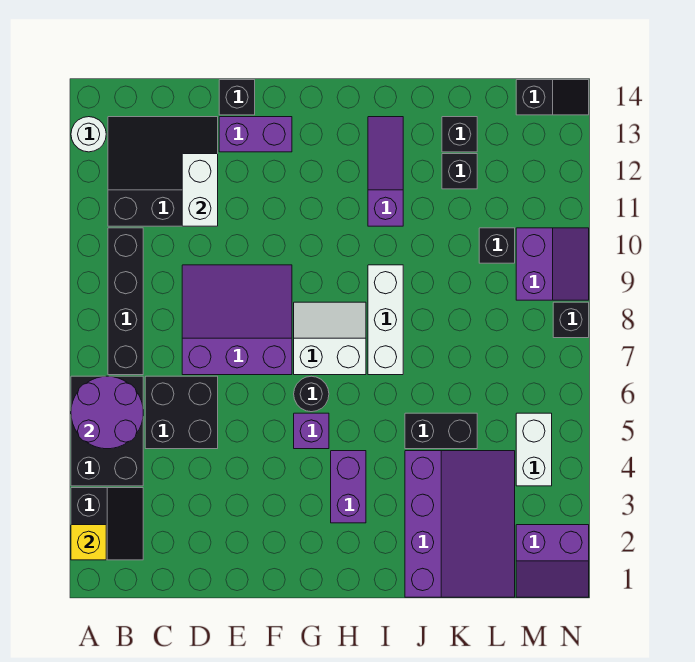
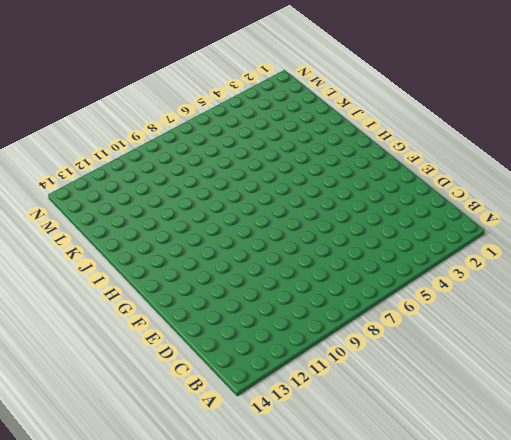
none -> black 2x2 slope [71,488,143,560]
none -> black 2x3 brick [71,376,143,486]
none -> white 1x1 round brick [71,117,106,152]

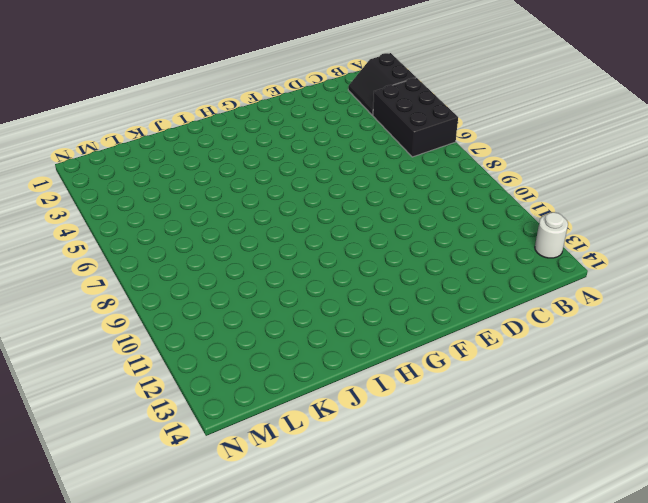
none -> black 1x4 brick [108,228,143,375]
none -> black 3x3 slope [108,117,218,226]
none -> black 2x2 brick [145,376,218,449]

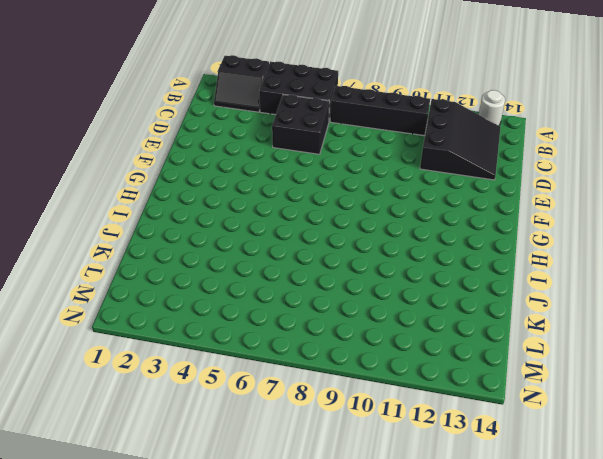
none -> purple 3x3 slope [182,265,292,375]
none -> purple 1x2 brick [219,117,292,152]
none -> black 1x1 brick [219,80,255,115]

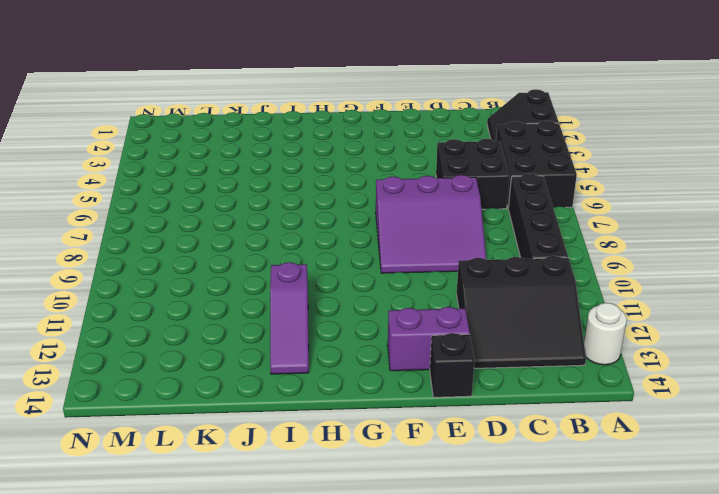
none -> purple 1x1 brick [294,413,329,449]
none -> black 1x1 round brick [294,376,329,412]
none -> white 2x2 slope [294,302,366,375]

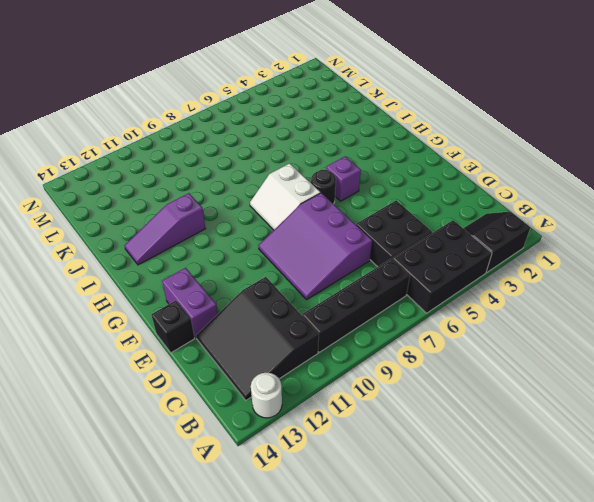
none -> purple 1x2 brick [331,451,366,523]
none -> white 1x3 brick [368,265,403,375]
none -> purple 3x4 slope [405,451,515,597]

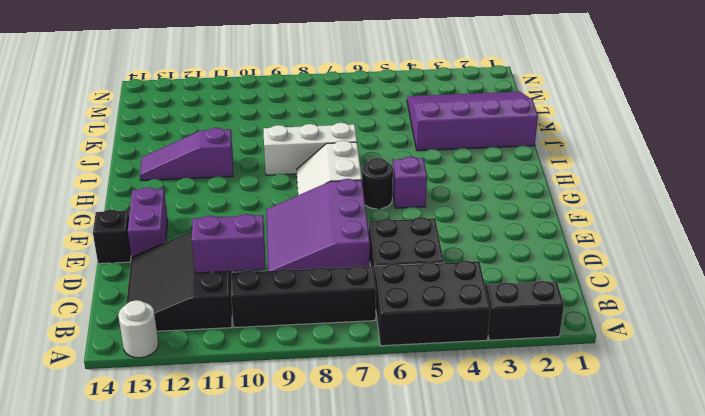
purple 1x2 brick [192,214,265,273] -> purple 1x2 brick moved to [331,451,366,523]
none -> black 1x2 brick [405,413,477,449]
none -> black 1x1 brick [442,154,477,189]
none -> black 1x1 brick [442,117,477,152]

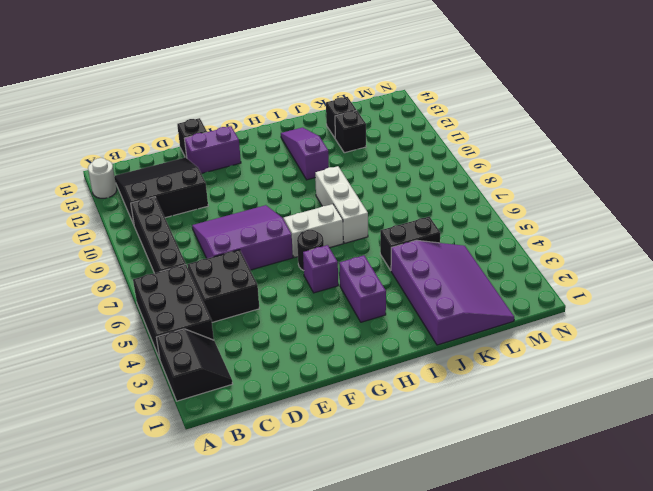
none -> black 1x1 brick [479,228,515,263]
none -> purple 2x2 slope [516,525,589,597]
none -> white 1x2 brick [516,413,552,486]

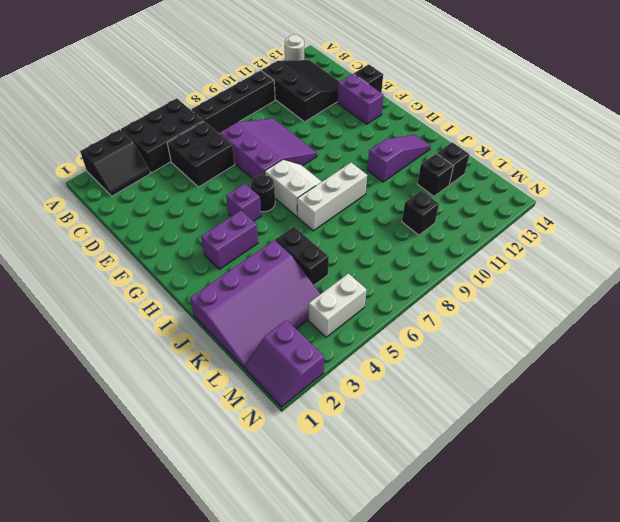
none -> purple 2x2 slope [516,228,589,300]
none -> black 1x2 slope [516,80,589,115]
none -> black 1x1 brick [553,302,589,338]

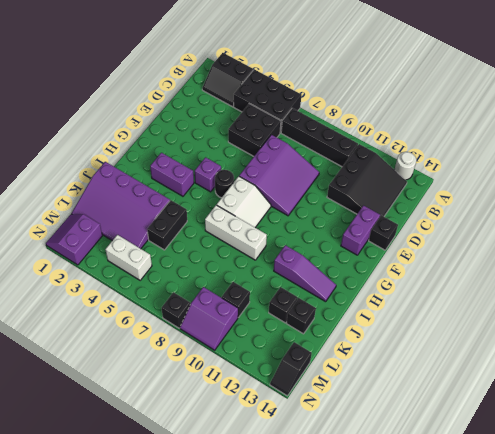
none -> yellow 1x1 brick [71,525,106,560]
none -> purple 2x2 round brick [71,376,143,449]
none -> white 1x2 brick [182,154,218,226]

